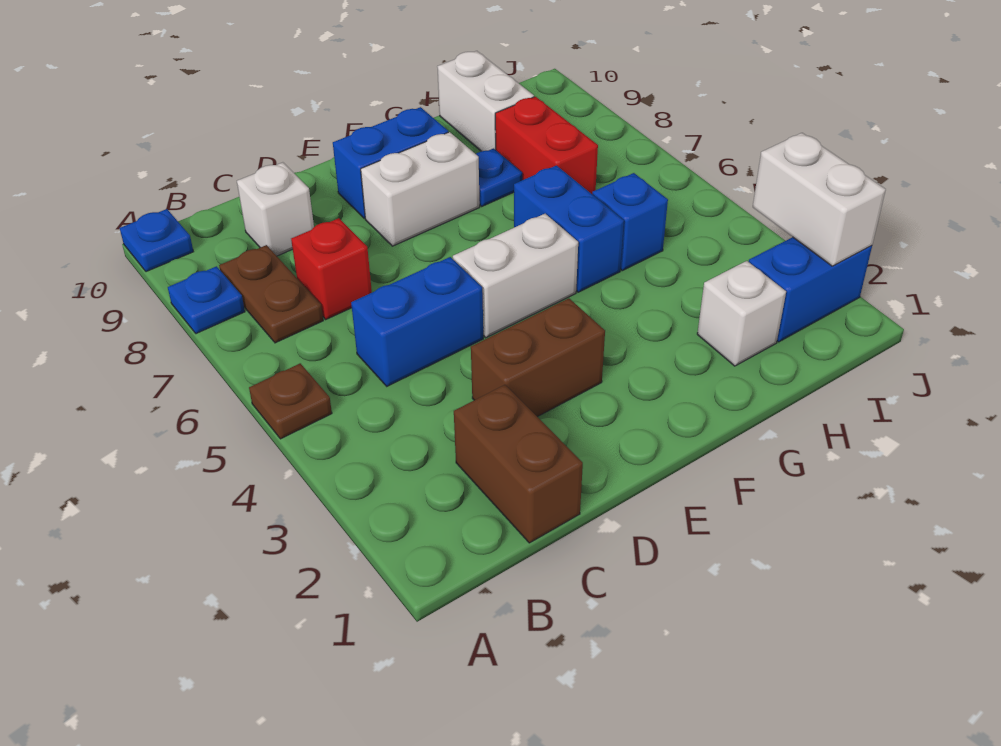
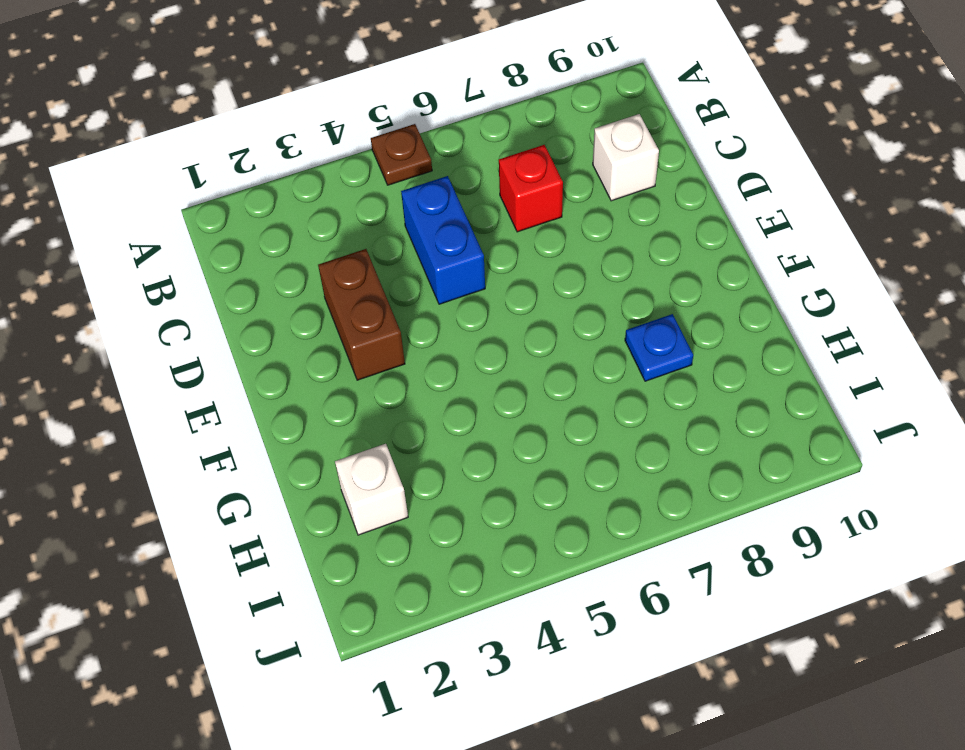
none -> blue 1x1 plate [168,266,245,334]
none -> blue 1x1 plate [120,209,193,272]
none -> brown 1x2 plate [219,245,323,343]

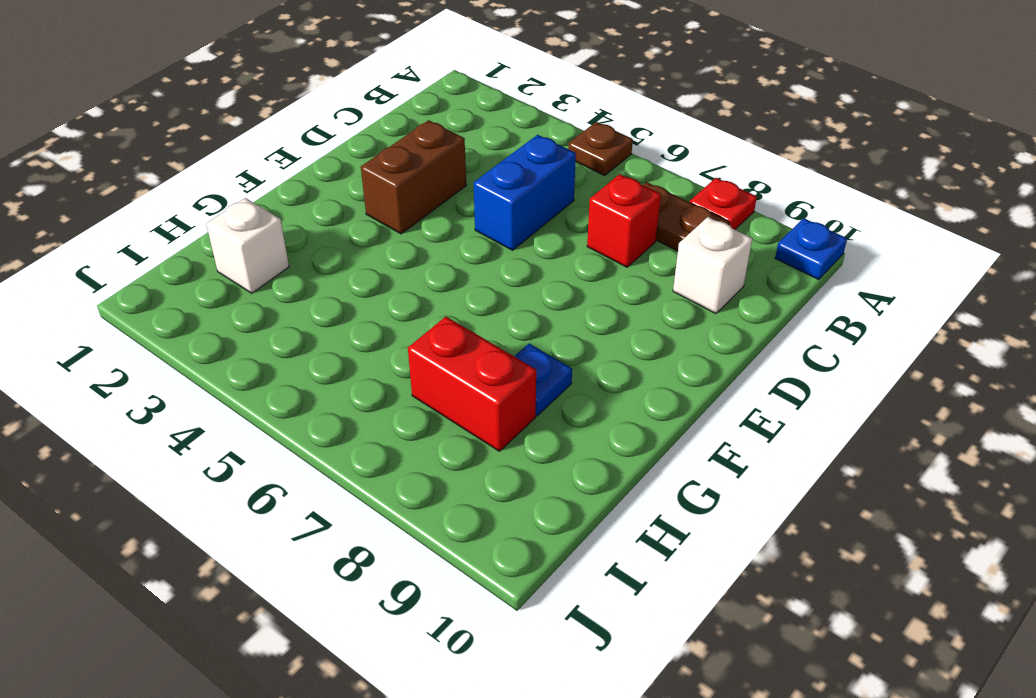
red 1x1 plate [690,178,757,229] -> blue 1x1 plate [168,266,245,334]
none -> brown 1x2 brick [454,385,583,543]
none -> white 1x2 brick [453,214,578,338]
none -> white 1x2 brick [361,132,480,246]

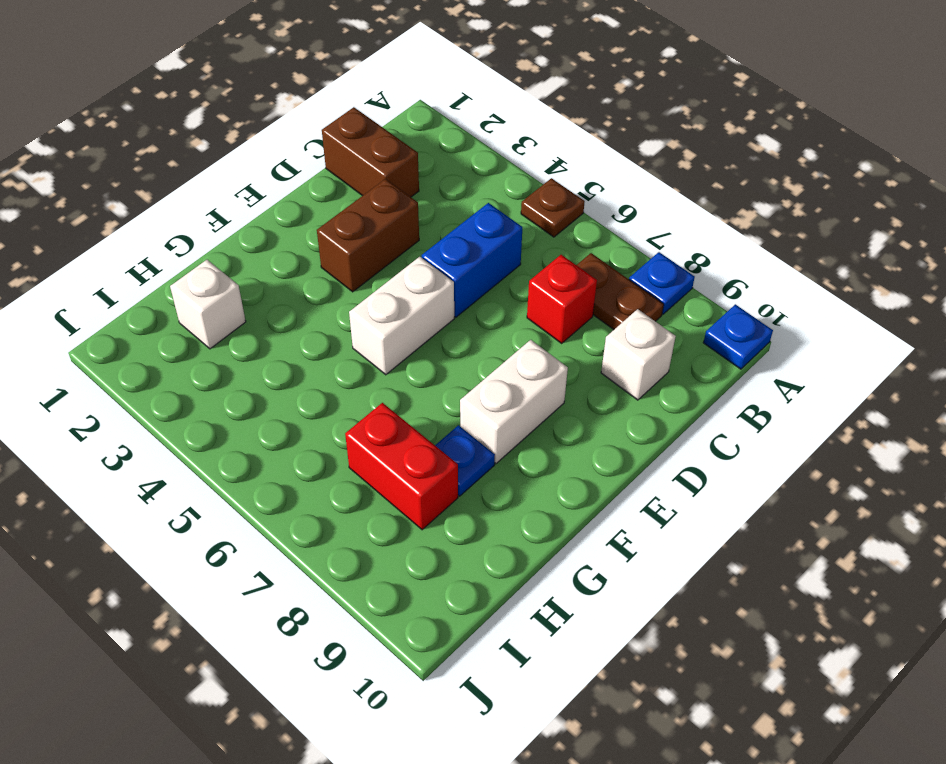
none -> blue 1x2 brick [333,107,448,218]
none -> blue 1x2 brick [514,165,624,292]
none -> blue 1x1 brick [592,173,668,271]

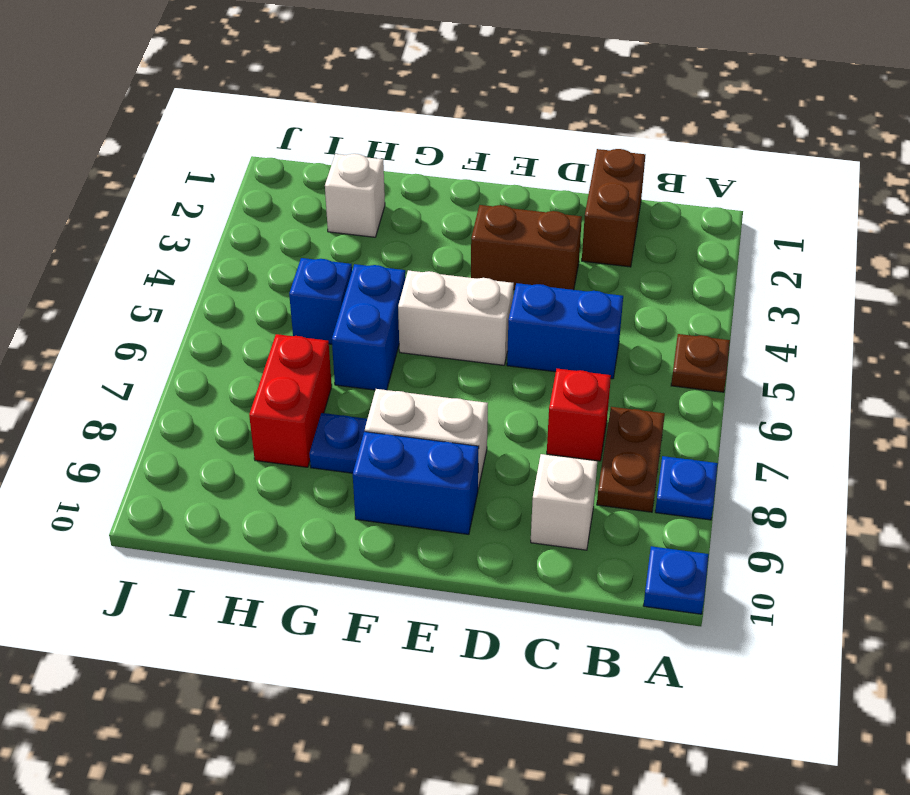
none -> white 1x2 brick [437,51,534,151]
none -> blue 1x2 brick [749,237,872,342]
none -> white 1x2 brick [753,133,886,266]

